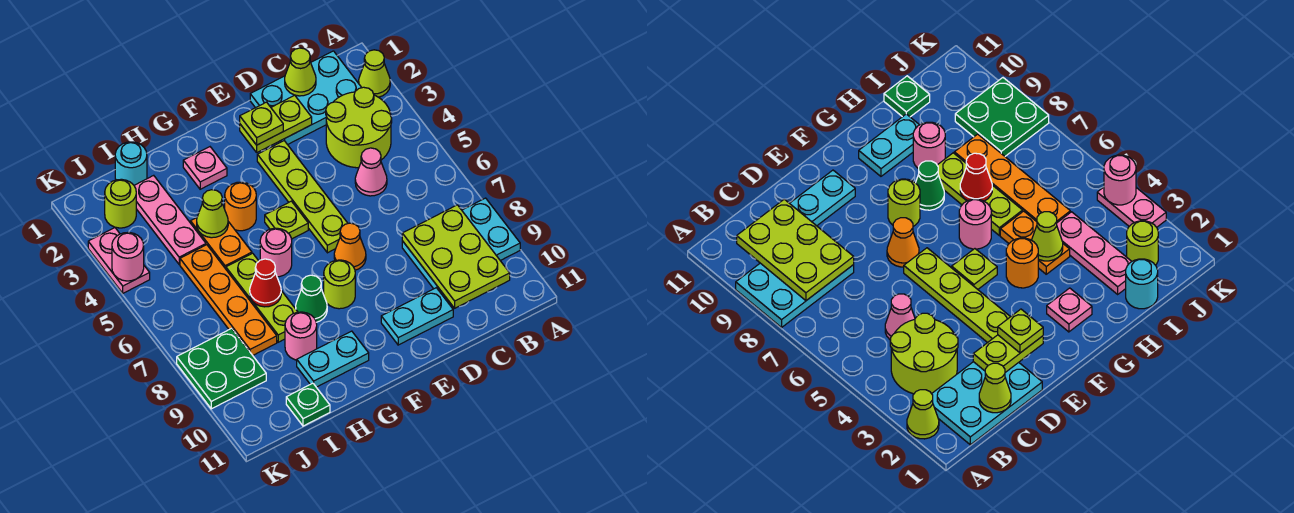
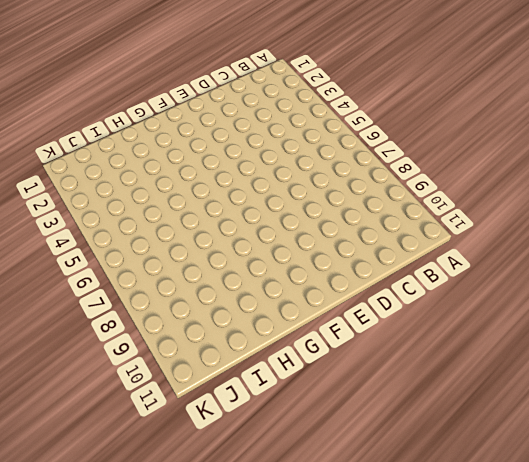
none -> lime 1x1 cone [359,50,390,97]
none -> cyan 2x3 plate [402,198,520,292]
none -> cyan 2x3 plate [250,51,362,145]
none -> lime 2x2 round brick [326,87,392,168]

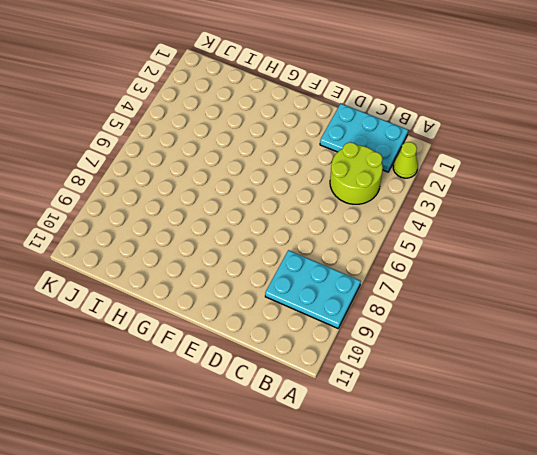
none -> pink 1x1 cone [355,148,387,196]
none -> cyan 1x2 plate [381,288,453,345]
none -> lime 1x4 plate [257,141,348,253]
none -> orange 1x1 cone [334,223,366,270]

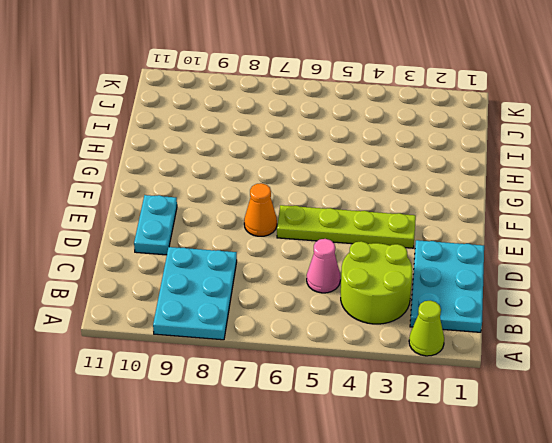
none -> lime 1x1 plate [265,201,308,239]
none -> lime 1x1 round brick [324,260,355,309]
none -> pink 1x1 plate [183,147,227,189]
none -> orange 1x1 round brick [225,182,256,231]

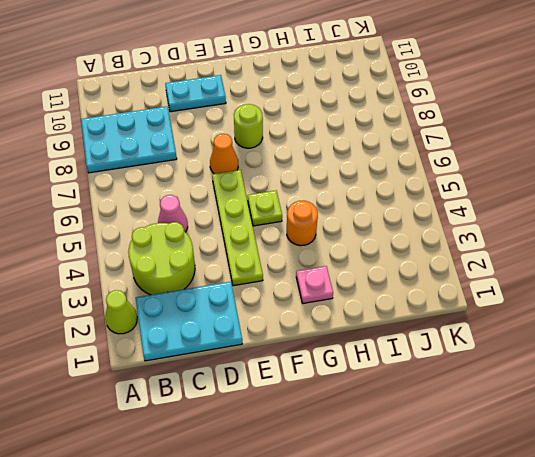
none -> pink 1x1 round brick [260,228,292,277]
none -> green 1x1 cone [296,275,327,322]
none -> cyan 1x2 plate [297,331,369,387]
none -> orange 1x2 plate [191,218,252,269]

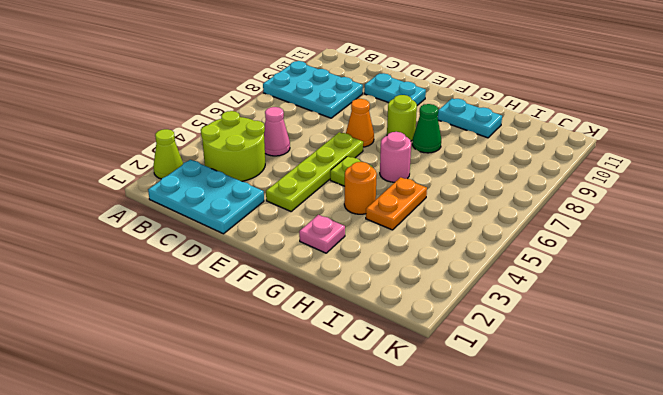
none -> lime 1x3 plate [226,253,298,342]
none -> pink 1x1 round brick [285,312,317,360]
none -> cyan 1x1 round brick [115,142,147,185]
none -> pink 1x3 plate [134,175,206,264]

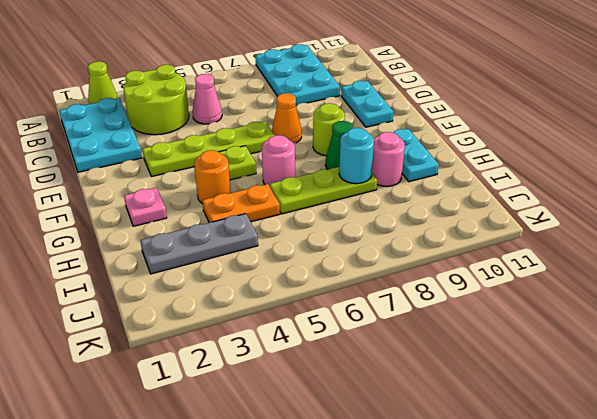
cyan 1x1 round brick [339,128,374,184] -> cyan 1x1 round brick moved to [115,142,147,185]
grey 1x3 plate [140,214,258,274] -> pink 1x3 plate [134,175,206,264]
none -> orange 1x4 plate [180,245,277,355]
none -> green 1x1 plate [286,383,330,426]
none -> lime 1x1 round brick [105,179,136,228]
none -> green 2x2 plate [177,328,266,409]

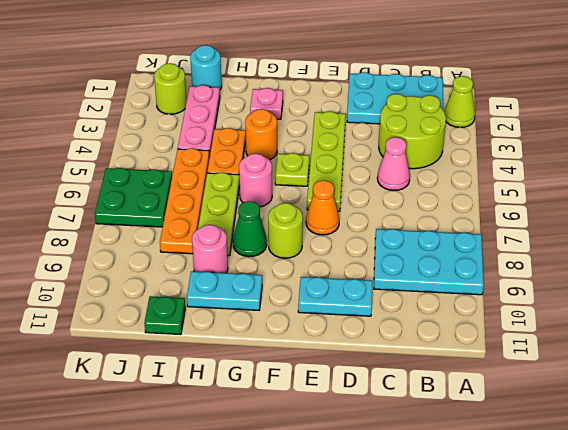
green 2x2 plate [95,168,172,227] -> green 2x2 plate moved to [177,328,266,409]
none -> pink 1x2 plate [88,228,150,293]
none -> lime 2x3 plate [402,205,510,308]
none -> lime 1x1 cone [285,48,316,96]
none -> lime 1x2 plate [240,95,312,152]

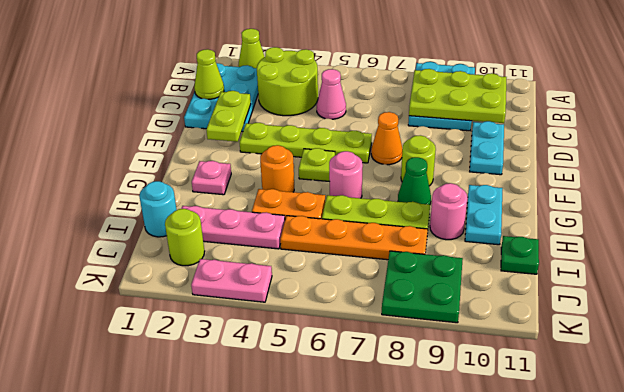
none -> lime 1x1 cone [197,190,228,238]
none -> red 1x1 cone [250,259,281,307]
none -> pink 1x1 round brick [112,232,144,281]
none -> lime 1x1 plate [240,102,283,145]

